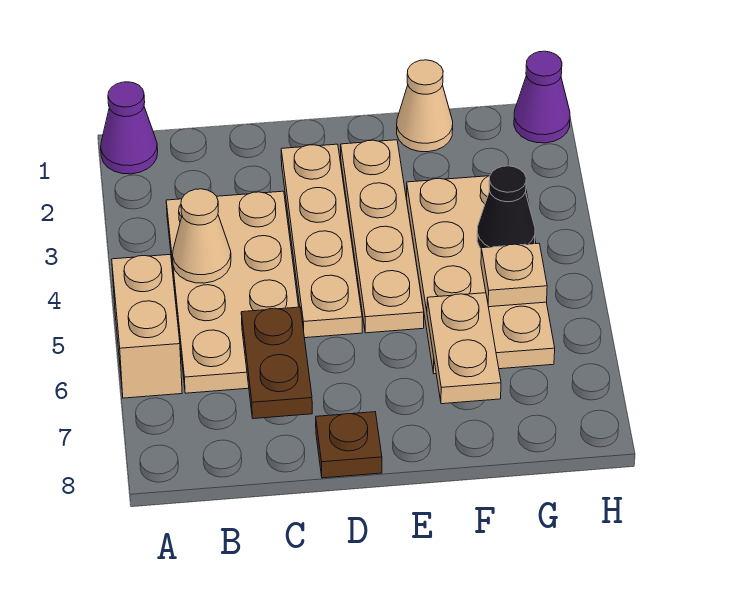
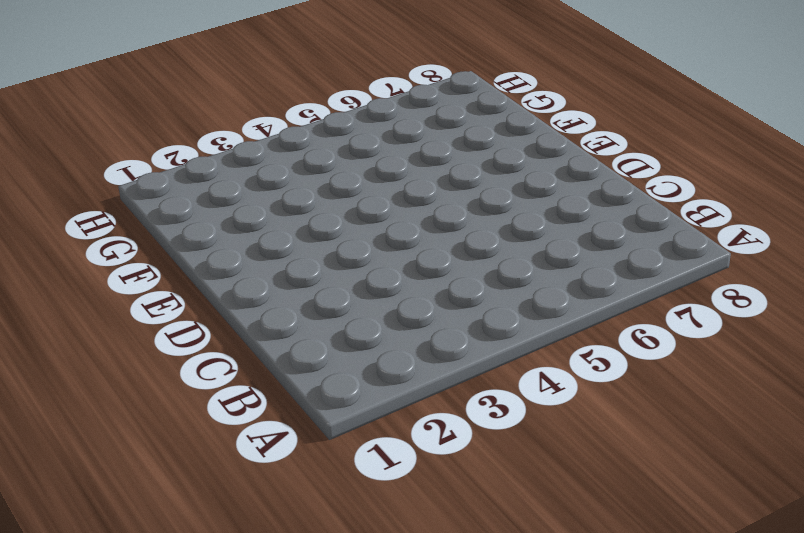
none -> purple 1x1 cone [101,82,158,174]
none -> tan 1x2 brick [112,255,182,398]
none -> tan 2x4 plate [166,191,299,393]

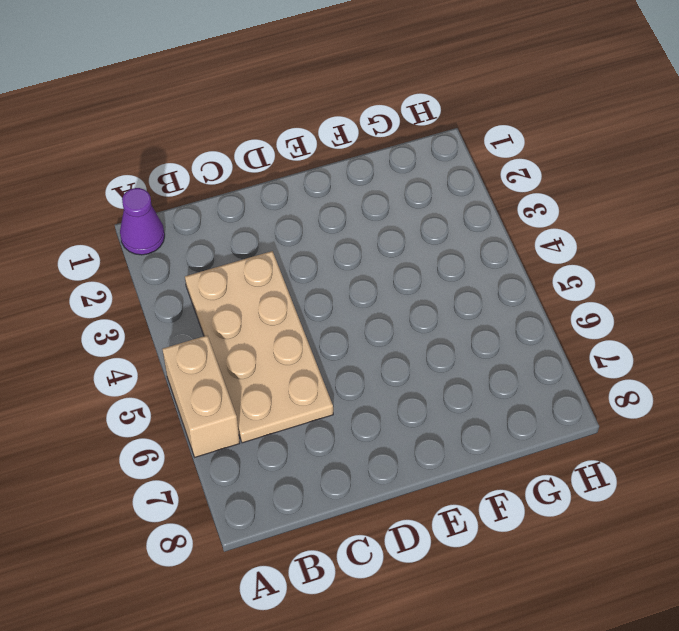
none -> tan 1x4 plate [281,144,362,338]
none -> brown 1x1 plate [316,412,382,478]
none -> tan 1x4 plate [341,140,424,333]

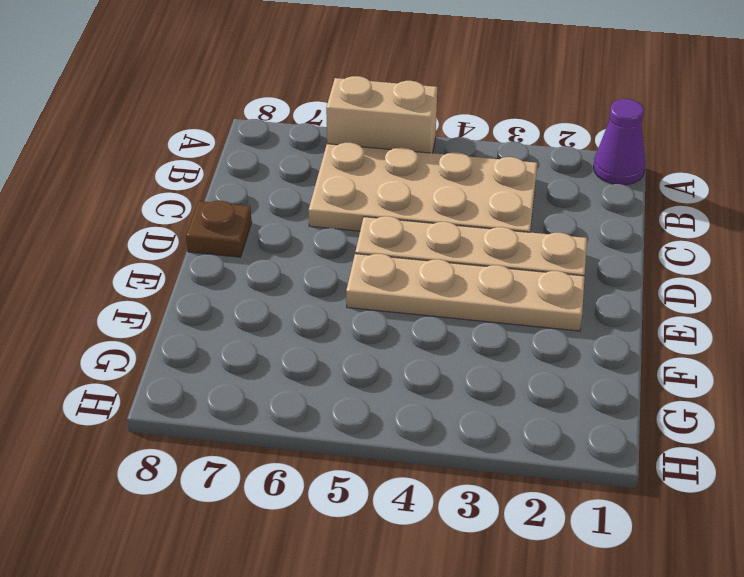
none -> tan 1x1 cone [397,60,453,152]
none -> tan 2x4 plate [407,176,555,374]
none -> purple 1x1 cone [514,51,570,143]

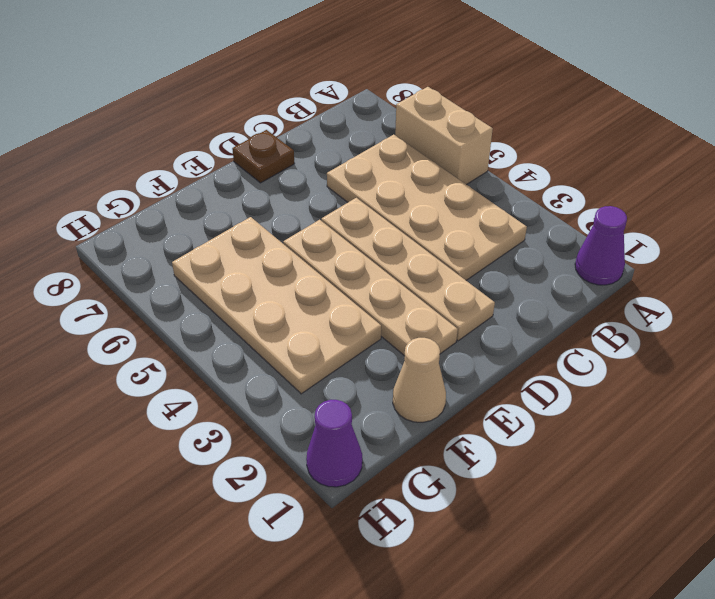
none -> tan 1x1 cone [173,189,231,283]
none -> brown 1x2 plate [241,307,312,419]
none -> tan 1x2 plate [427,293,501,404]

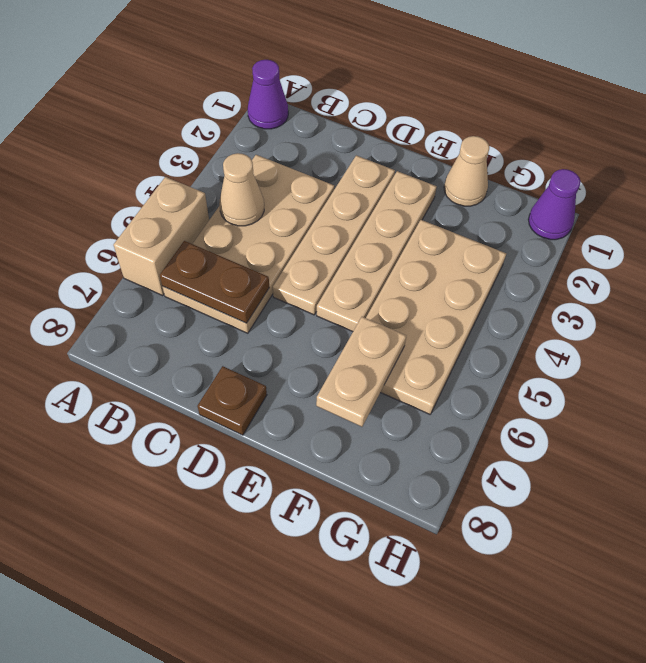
brown 1x2 plate [160,241,269,323] -> brown 1x2 plate turned to [241,307,312,419]
none -> black 1x1 cone [477,166,535,248]
none -> tan 1x1 plate [481,243,547,307]

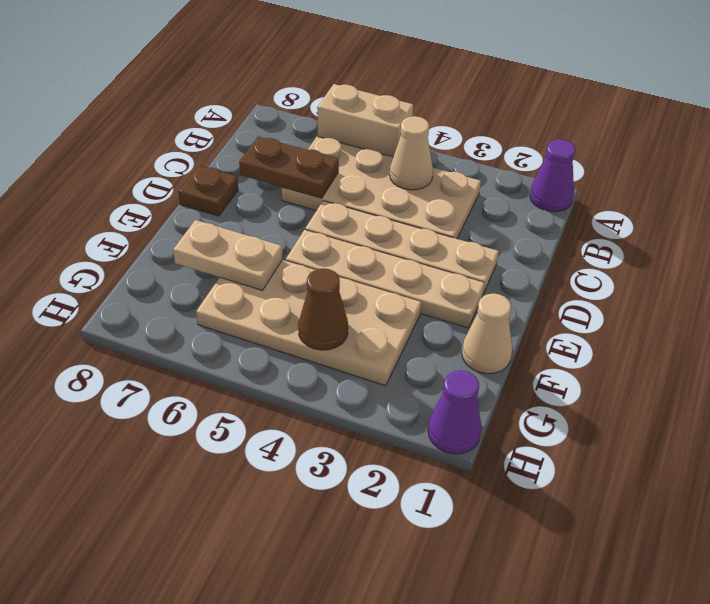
brown 1x1 cone [298,269,348,350] -> black 1x1 cone [477,166,535,248]
none -> tan 1x1 plate [481,243,547,307]

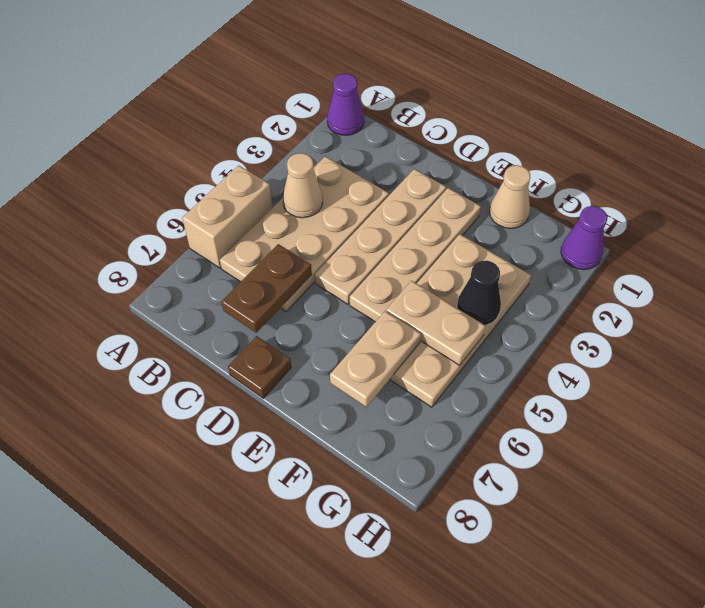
tan 1x2 plate [386,281,486,366] -> tan 1x1 plate [481,243,547,307]

